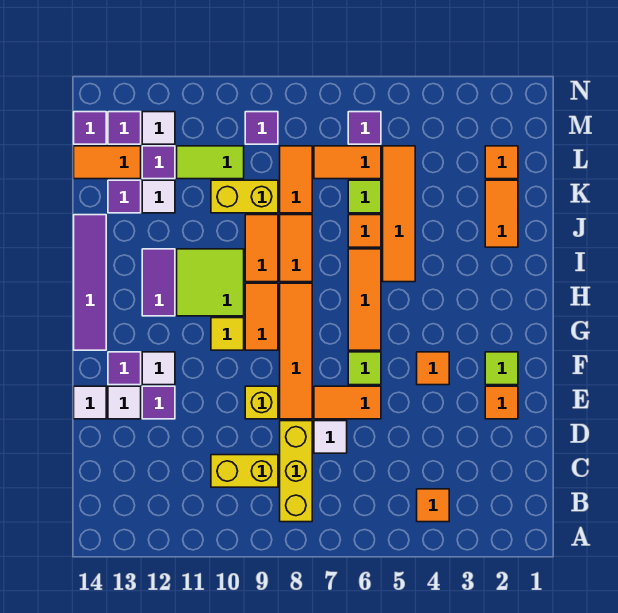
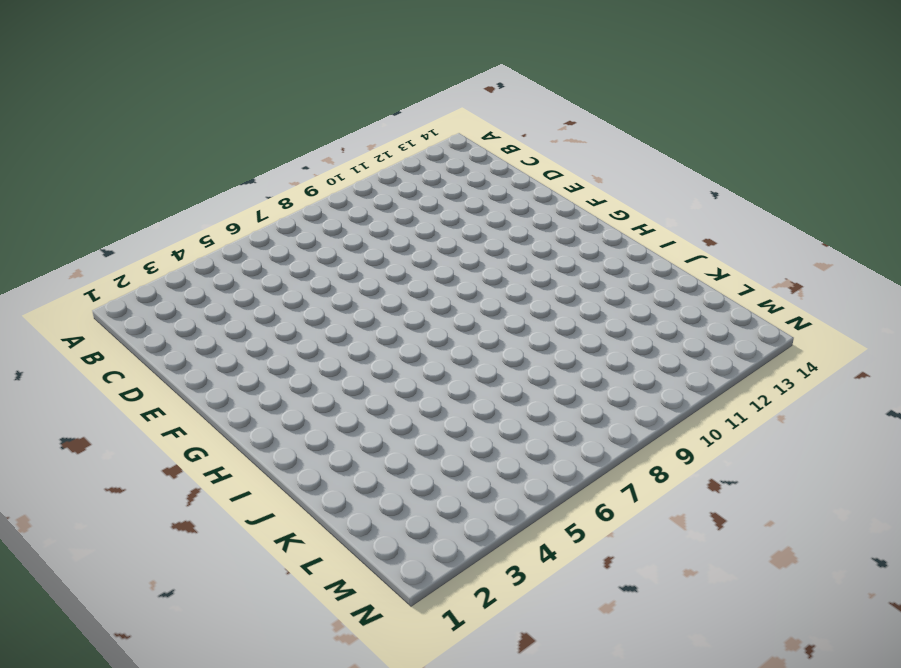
none -> orange 1x1 tile [417,489,449,522]
none -> yellow 1x3 brick [280,421,312,522]
none -> yellow 1x2 brick [211,455,278,487]
none -> white 1x1 tile [314,421,347,453]

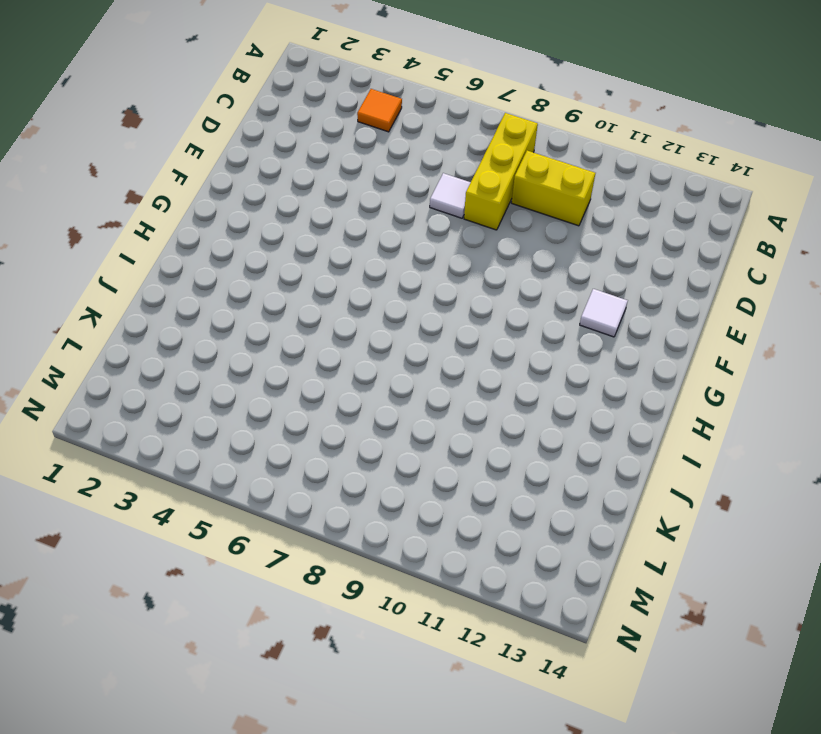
none -> orange 1x1 tile [485,386,518,419]
none -> orange 1x2 tile [314,386,381,419]
none -> orange 1x4 tile [280,283,312,419]
none -> yellow 1x1 brick [245,386,278,419]

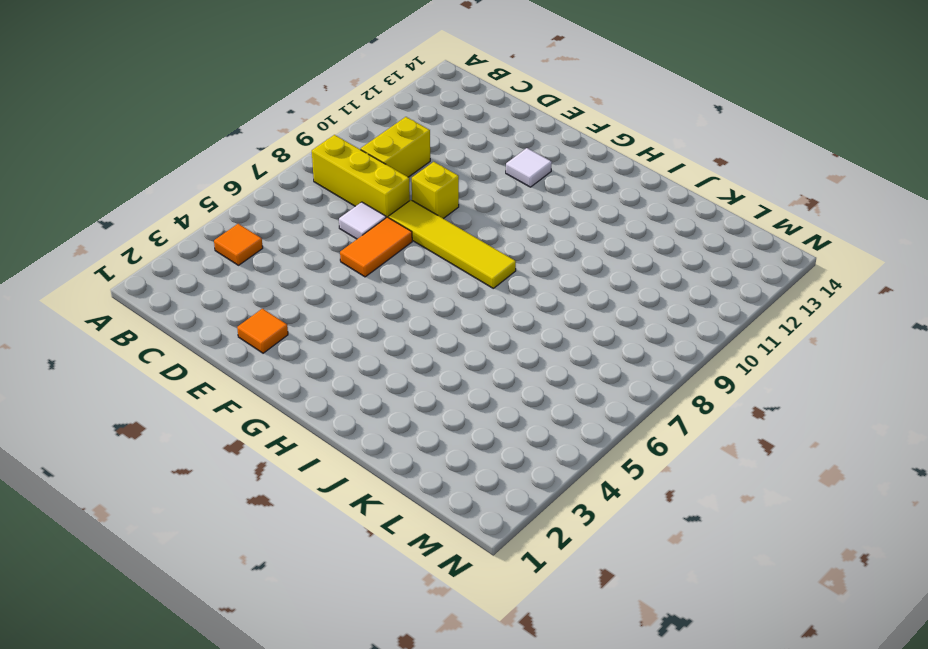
yellow 1x4 tile [388,200,516,288] -> orange 1x4 tile [280,283,312,419]
none -> purple 1x1 tile [142,386,175,419]
none -> white 1x1 tile [108,386,141,419]
none -> white 1x1 tile [74,386,106,419]
none -> lime 1x1 tile [485,352,518,385]

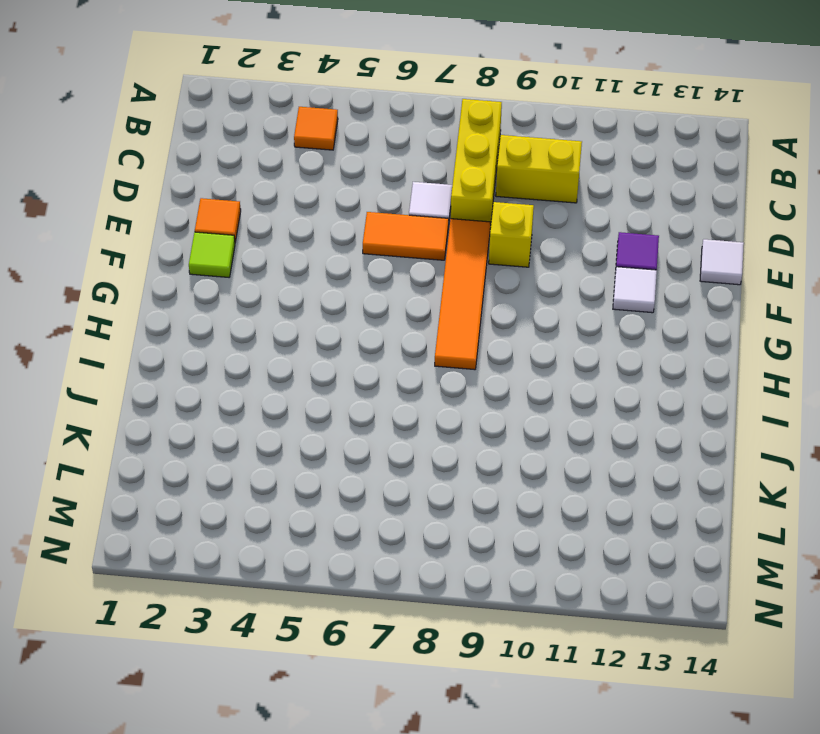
none -> white 1x1 tile [108,386,141,419]
none -> orange 1x1 tile [417,352,449,385]
none -> lime 1x1 tile [348,352,381,385]
none -> purple 1x1 tile [108,352,141,385]

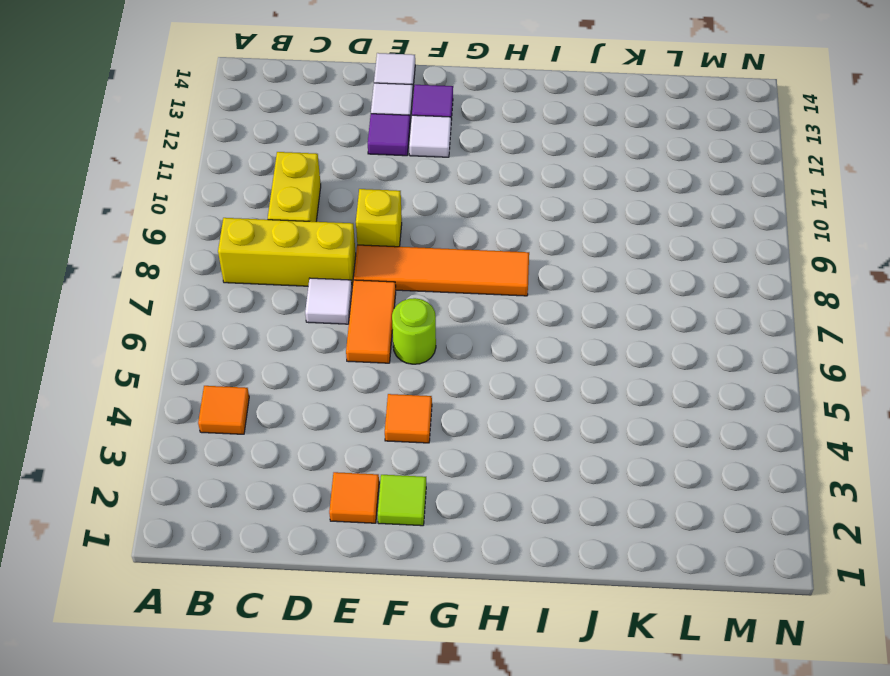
lime 1x1 round brick [392,298,436,364] -> lime 1x1 tile [348,352,381,385]
none -> orange 1x3 tile [348,249,381,350]
none -> orange 1x2 tile [245,283,278,350]
none -> yellow 1x1 tile [211,318,244,350]
none -> purple 1x4 tile [74,215,106,350]

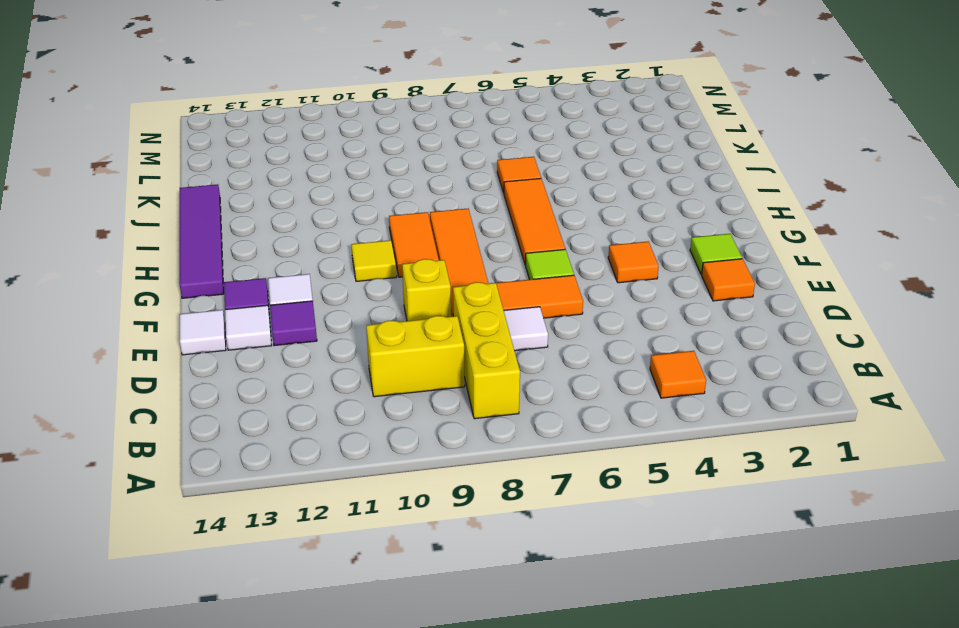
none -> lime 2x2 tile [177,249,244,316]
none -> purple 1x2 tile [142,249,175,316]
none -> orange 1x4 tile [383,146,415,282]
none -> orange 1x2 tile [280,215,312,282]

